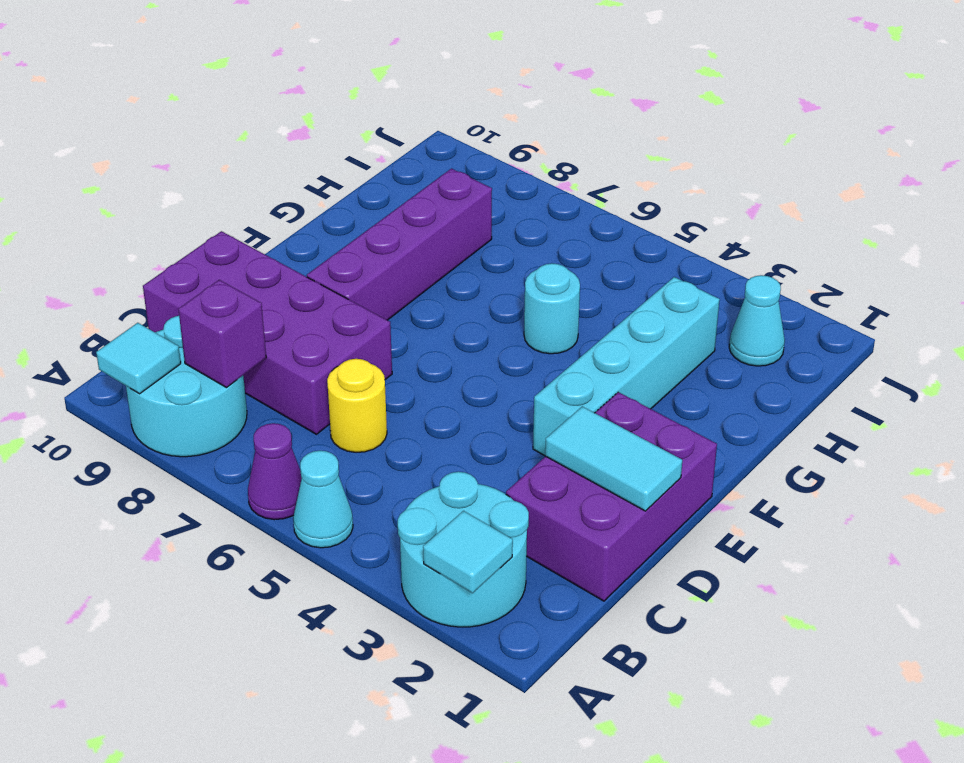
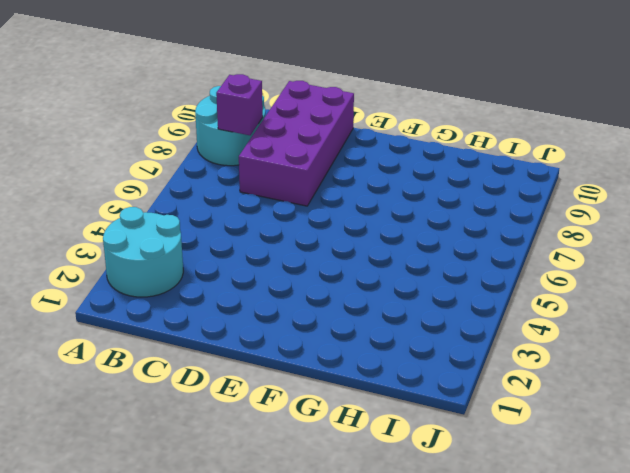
none -> cyan 1x1 cone [293,451,353,548]
none -> purple 1x1 cone [248,423,302,520]
none -> purple 2x3 brick [506,392,717,601]

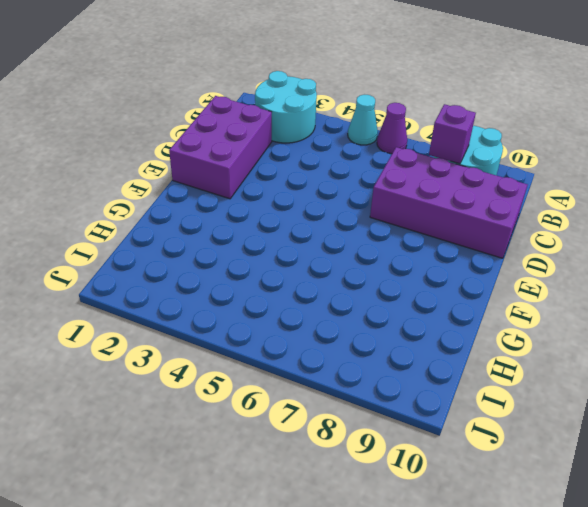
none -> yellow 1x1 round brick [327,359,387,452]
none -> cyan 1x4 brick [533,277,720,456]
none -> purple 1x4 brick [307,169,492,320]

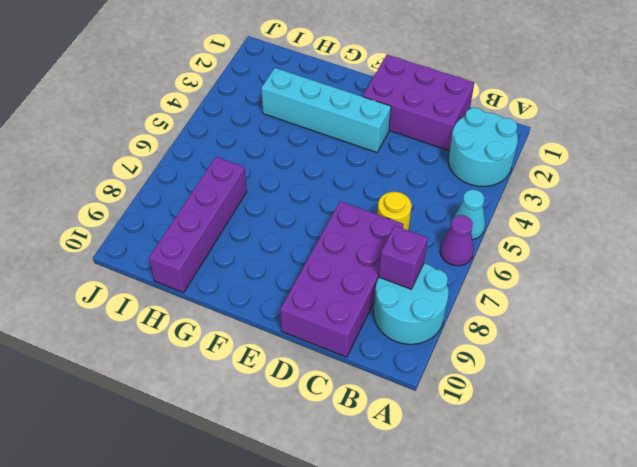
purple 1x4 brick [149,157,247,293] -> purple 1x4 brick turned to [307,169,492,320]
none -> cyan 1x1 round brick [524,263,580,354]
none -> cyan 1x1 cone [729,275,785,366]
none -> cyan 1x1 tile [423,511,513,593]

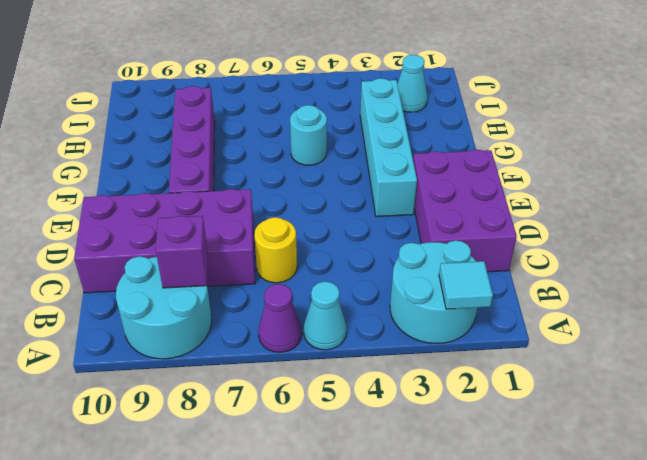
none -> cyan 1x1 tile [96,323,181,394]
none -> cyan 1x2 tile [545,406,682,511]

